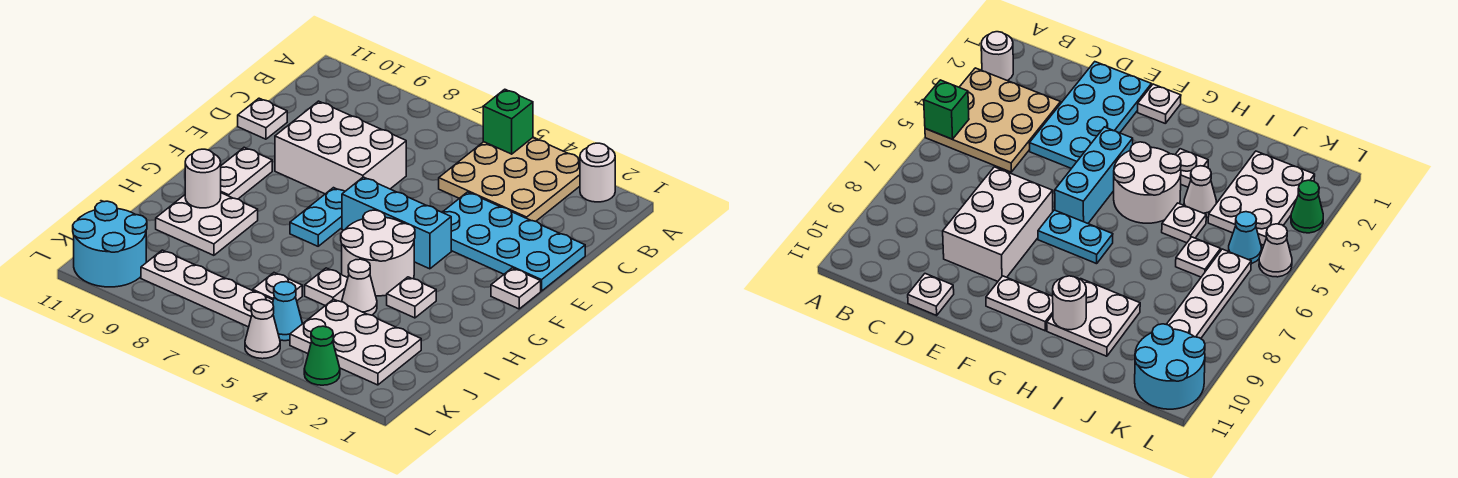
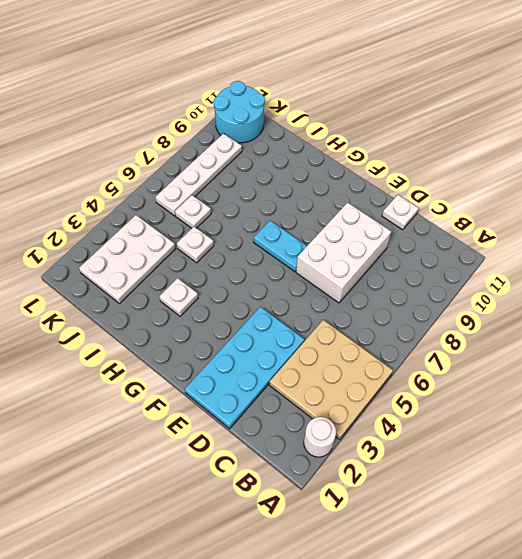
none -> white 1x1 plate [491,268,541,309]
none -> cyan 1x3 brick [342,177,451,269]
none -> white 1x2 plate [221,147,272,199]

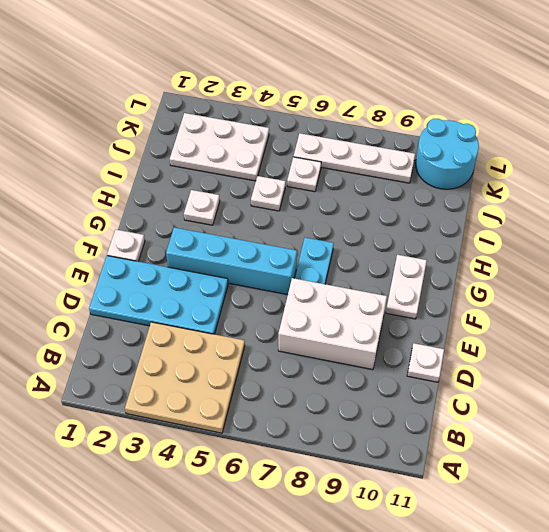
cyan 1x4 brick [166,228,297,295] -> cyan 1x3 brick [342,177,451,269]
none -> white 1x1 round brick [580,143,615,202]
none -> white 2x2 round brick [341,210,415,296]
none -> white 2x2 plate [156,193,258,255]

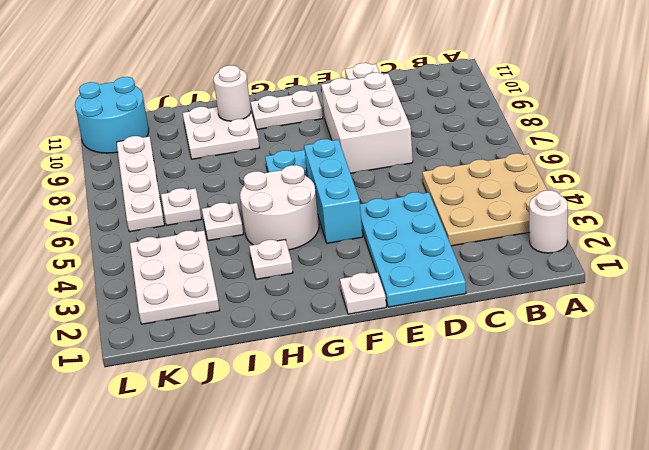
none -> white 1x1 cone [342,259,377,315]
none -> cyan 1x1 cone [273,282,302,341]
none -> green 1x1 cone [304,326,340,385]

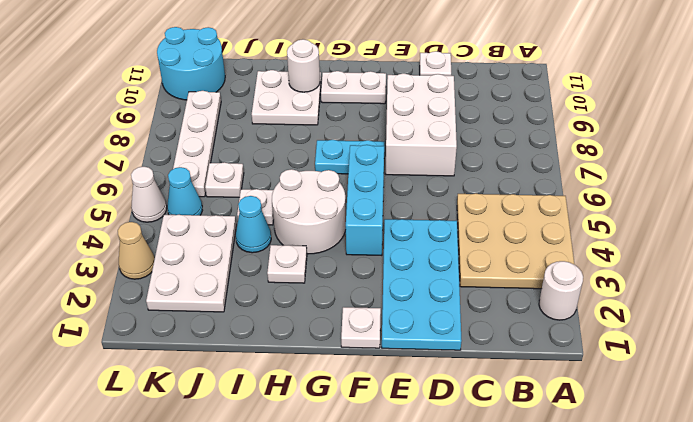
cyan 1x1 cone [236,196,271,253] -> white 1x1 cone [342,259,377,315]
tan 1x1 cone [118,222,155,279] -> green 1x1 cone [304,326,340,385]
none -> green 1x1 brick [483,89,533,154]

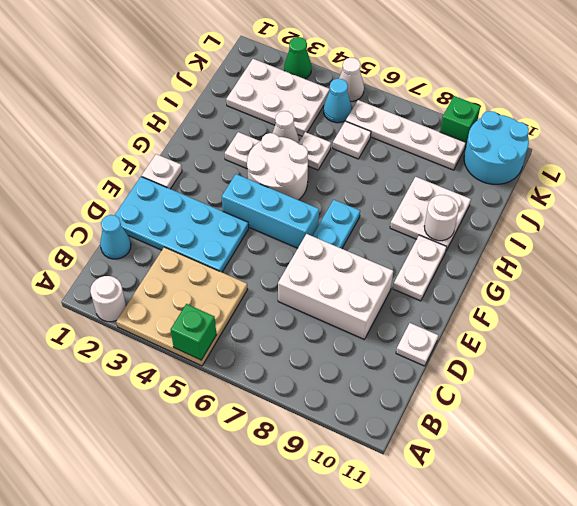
cyan 1x1 cone [100,215,131,259] -> none
green 1x1 brick [440,96,480,147] -> none

